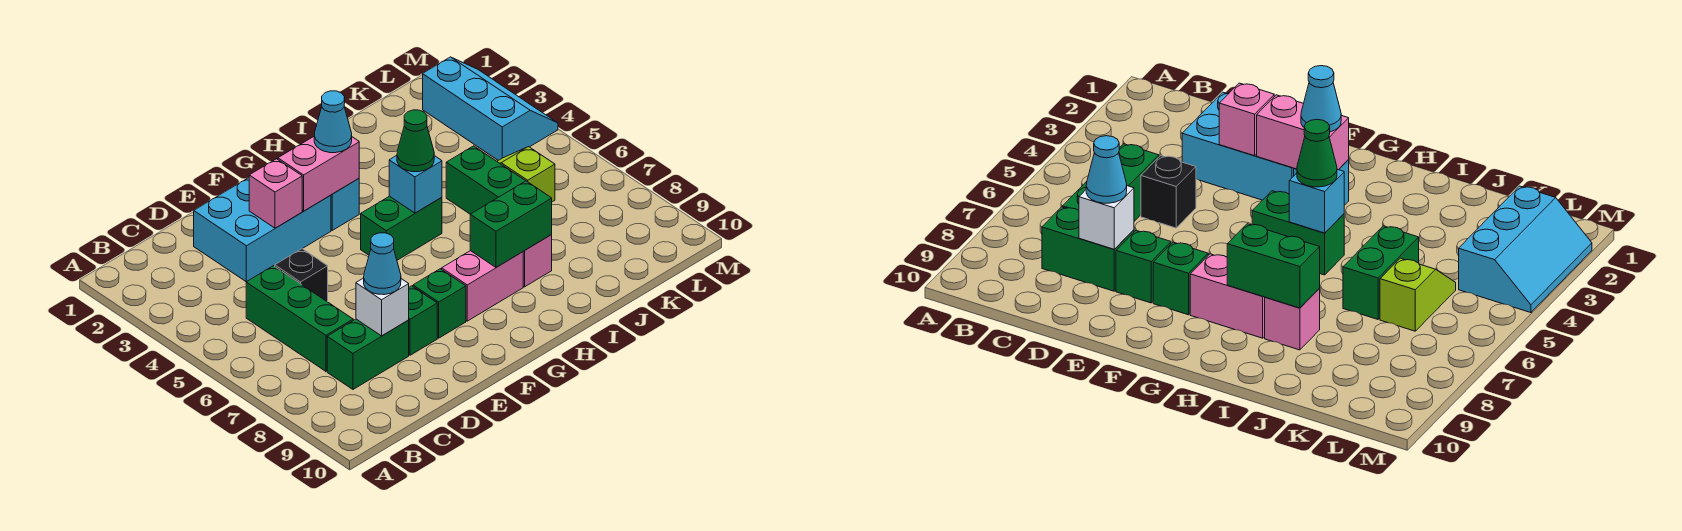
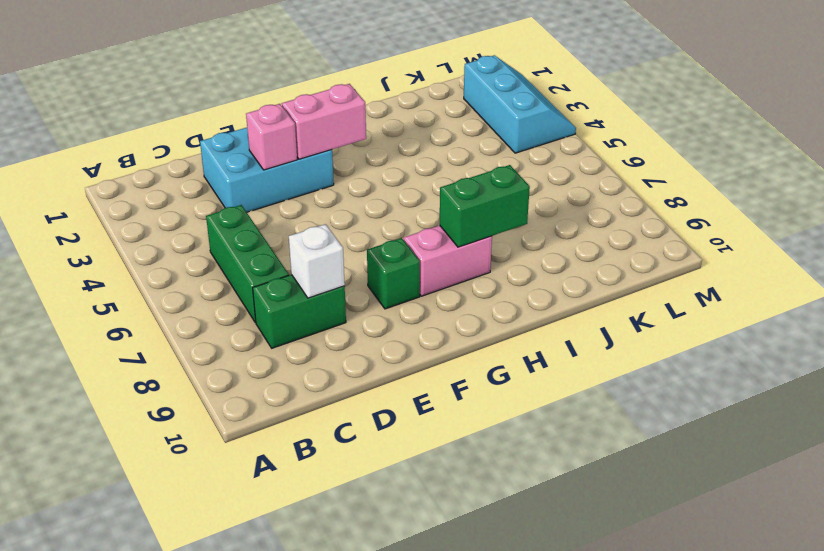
none -> black 1x1 brick [275,249,328,302]
none -> green 1x1 brick [409,286,437,355]
none -> cyan 1x1 brick [331,179,359,230]

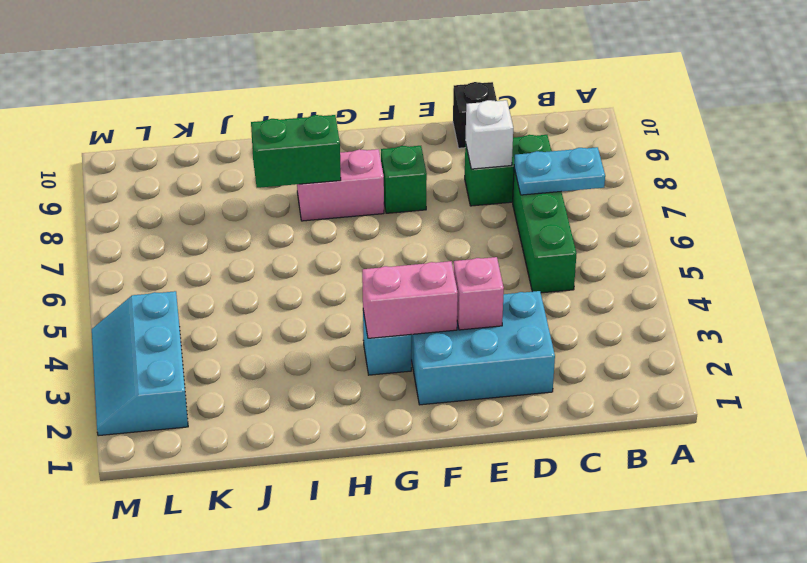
cyan 1x2 plate [514,147,605,195] -> none
black 1x1 brick [453,82,497,148] -> black 1x1 brick moved to [275,249,328,302]
none -> green 1x1 brick [409,286,437,355]
none -> green 1x2 brick [361,196,442,260]
none -> pink 1x1 brick [523,235,552,287]

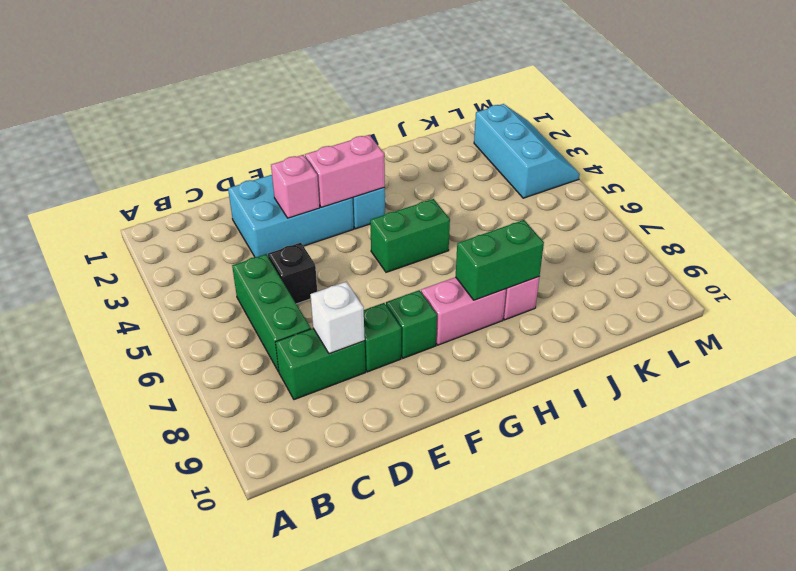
none -> green 1x2 brick [446,146,525,214]
none -> lime 1x2 slope [497,147,555,202]
none -> cyan 1x1 brick [389,155,442,213]

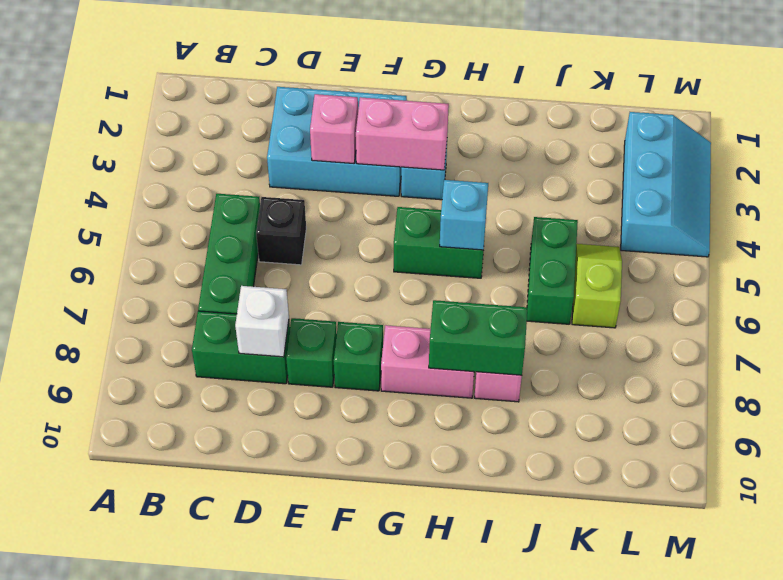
none -> cyan 1x1 cone [364,233,401,295]
none -> cyan 1x1 cone [314,91,352,153]
none -> green 1x1 cone [397,110,434,172]

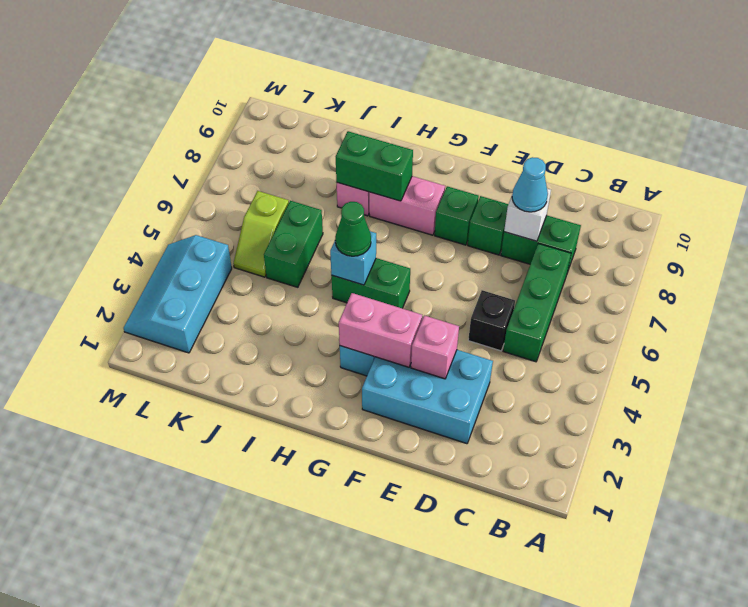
none -> cyan 1x1 cone [314,91,352,153]

